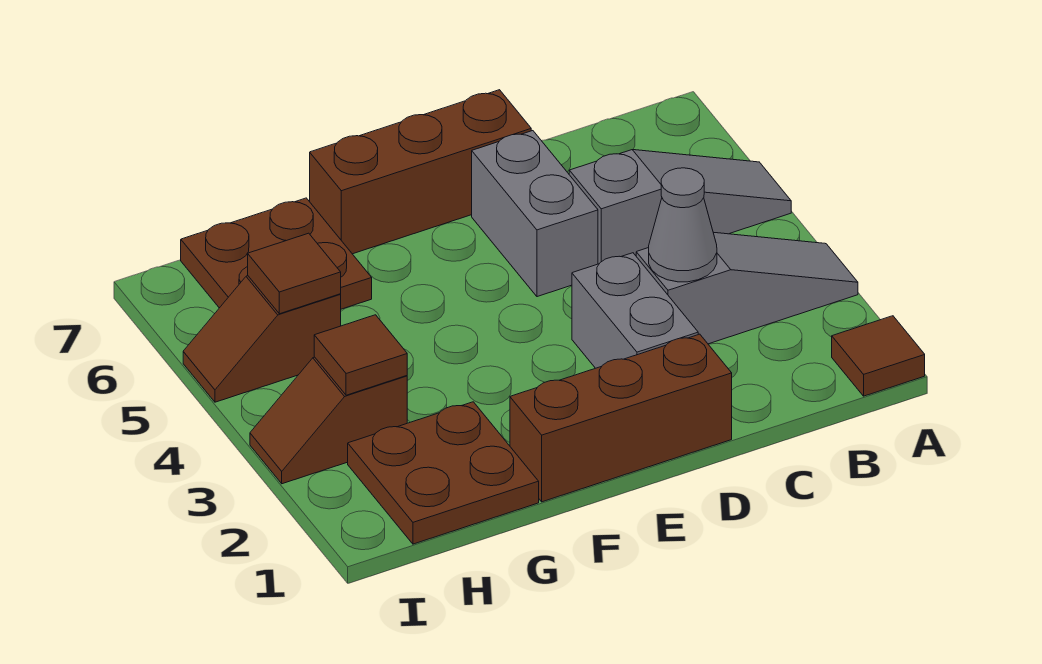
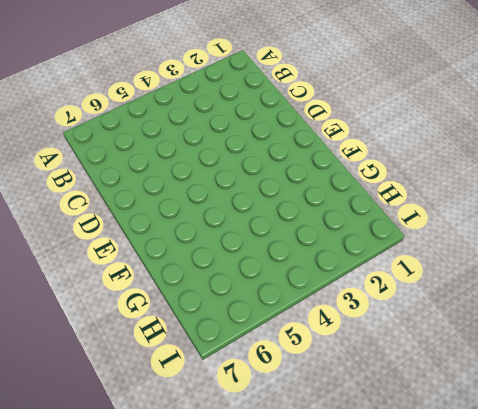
none -> brown 1x1 tile [832,316,925,396]
none -> grey 1x3 slope [636,232,858,344]
none -> grey 1x3 slope [569,150,791,264]

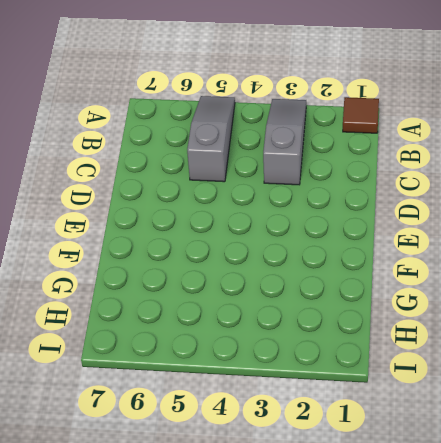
none -> brown 1x3 brick [510,334,732,502]
none -> grey 1x2 brick [572,253,698,368]
none -> grey 1x2 brick [472,131,598,297]

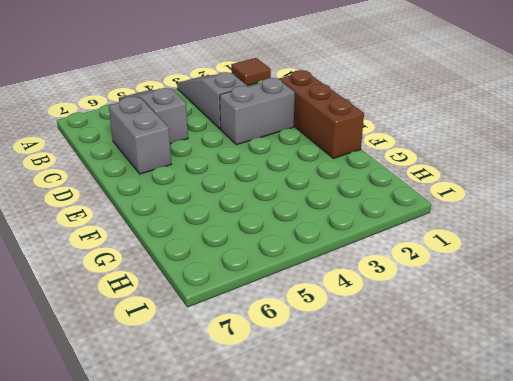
grey 1x2 brick [109,97,171,174] -> grey 1x2 brick turned to [472,131,598,297]
none -> brown 1x3 brick [310,90,531,254]
none -> brown 2x2 plate [348,402,539,544]
none -> brown 2x2 plate [181,198,372,309]

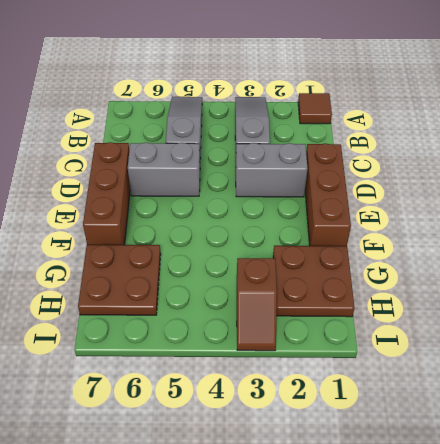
none -> brown 1x2 slope [183,276,341,402]
none -> grey 1x1 cone [649,168,717,282]
none -> brown 1x1 tile [314,315,407,395]

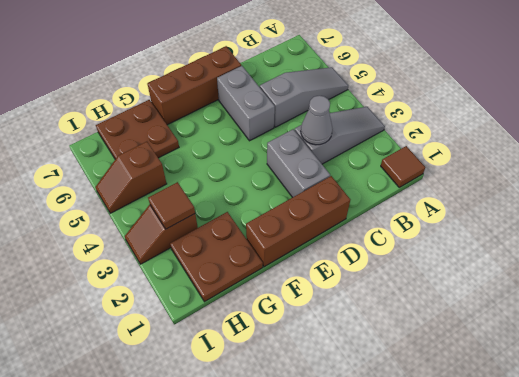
none -> brown 1x1 tile [248,233,341,314]

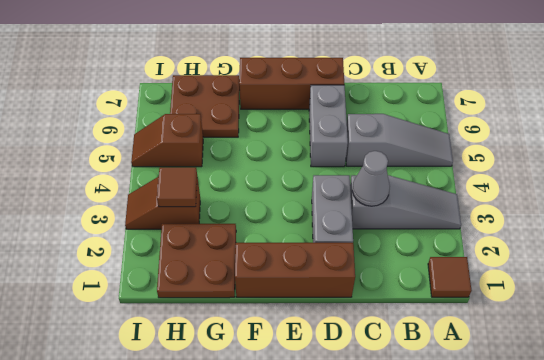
none -> brown 1x1 tile [248,233,341,314]

